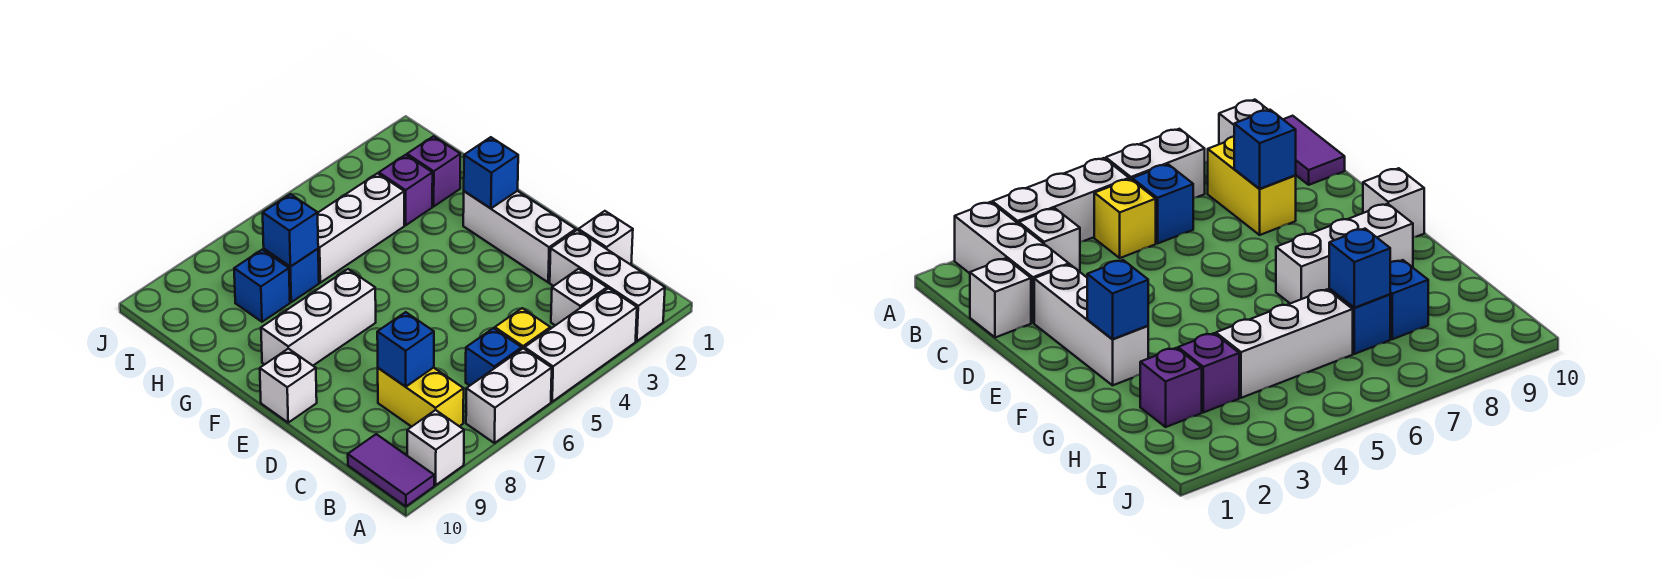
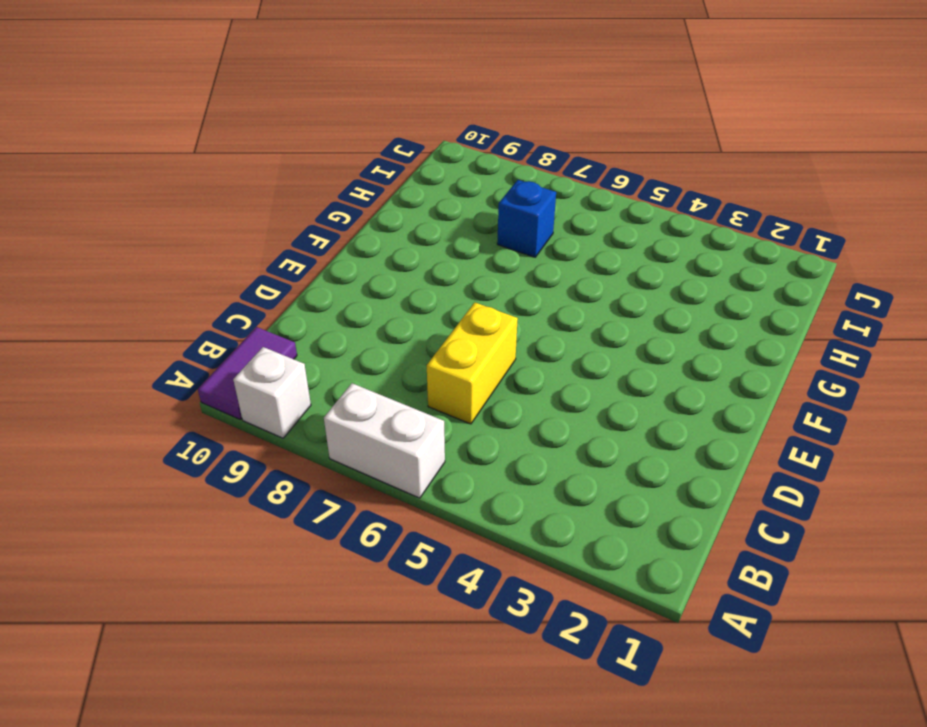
yellow 1x2 brick [427,303,518,424] -> yellow 1x2 brick moved to [378,368,464,427]
none -> white 1x3 brick [550,230,665,341]
none -> white 1x3 brick [525,288,637,402]
none -> white 1x1 brick [551,269,607,325]

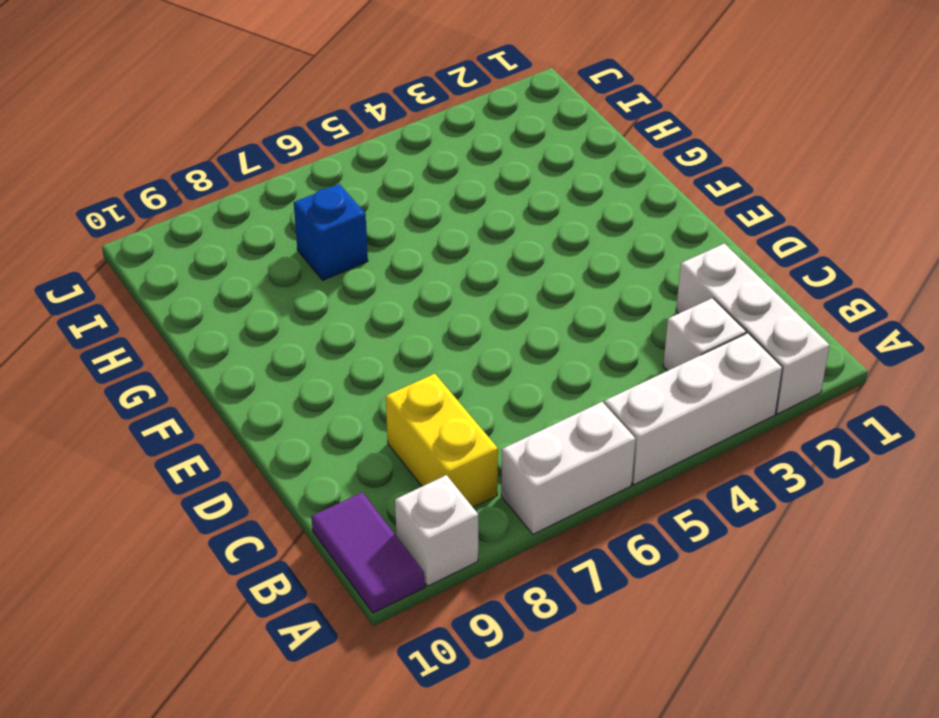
none -> yellow 1x1 brick [494,308,550,349]
none -> blue 1x1 brick [466,328,522,385]
none -> white 1x1 brick [578,211,633,265]

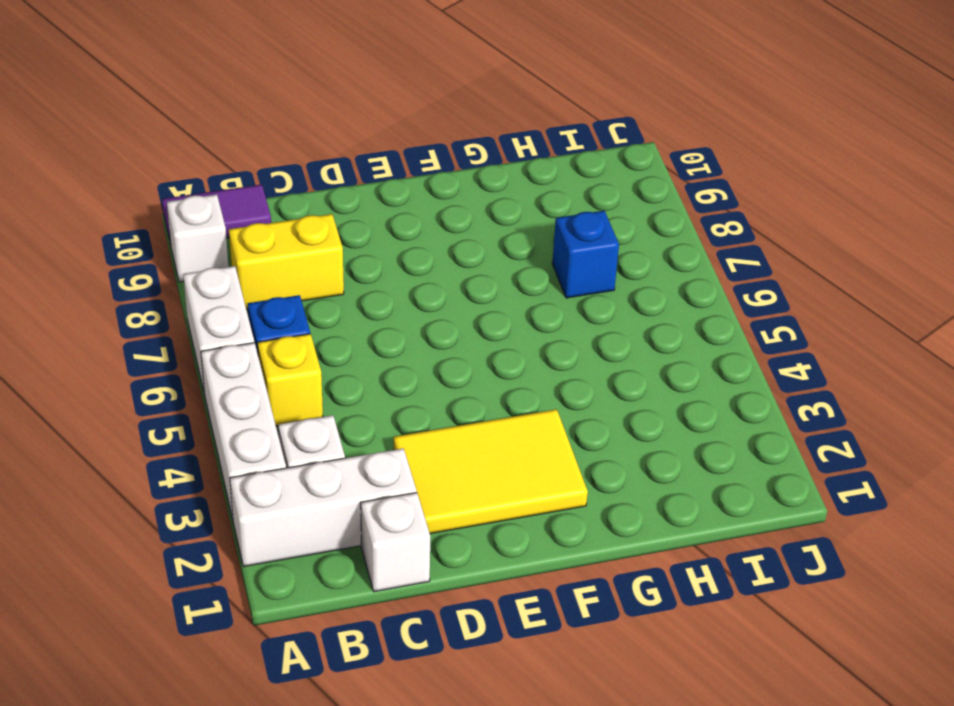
yellow 2x3 tile [394,409,588,534] -> white 1x3 brick [463,191,576,282]
none -> white 1x1 brick [260,349,317,423]
none -> white 1x3 brick [261,269,376,365]
none -> purple 1x1 brick [407,136,460,206]

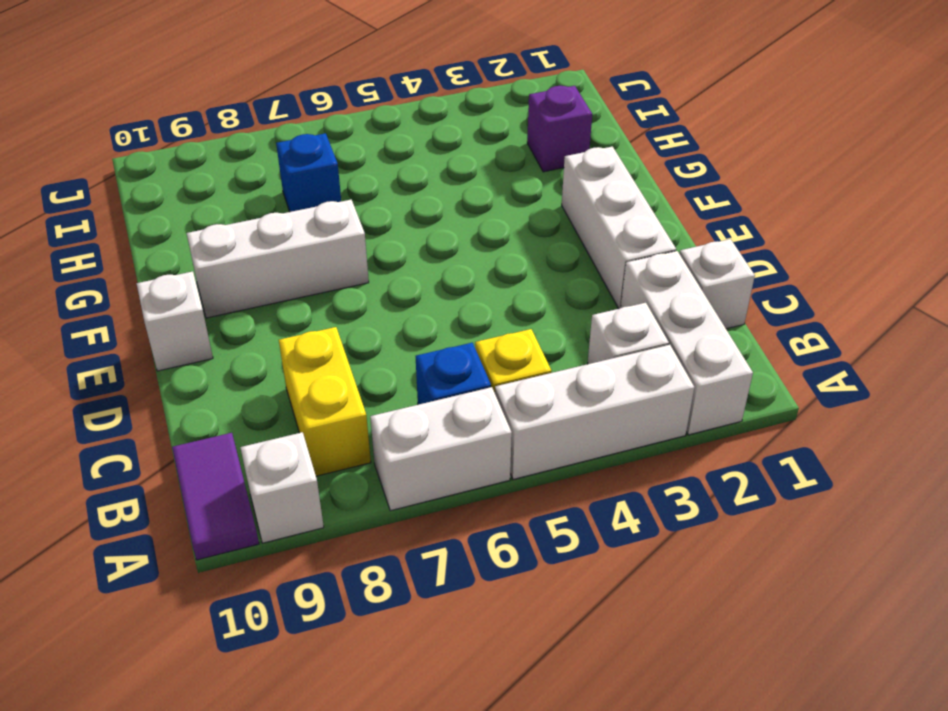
none -> purple 1x1 brick [379,155,433,225]
none -> white 1x3 brick [318,173,404,283]
none -> blue 1x1 brick [234,250,290,322]

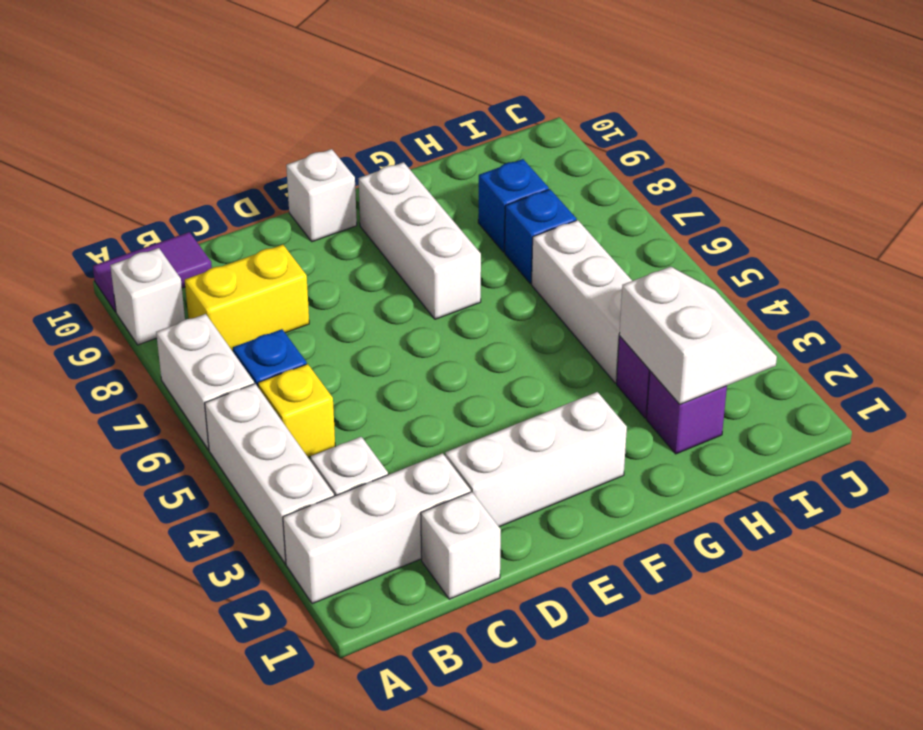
white 2x2 slope [619,266,777,404] -> none
none -> blue 1x1 brick [377,312,434,387]
none -> blue 1x1 brick [464,137,518,208]
none -> blue 1x1 brick [263,194,318,267]

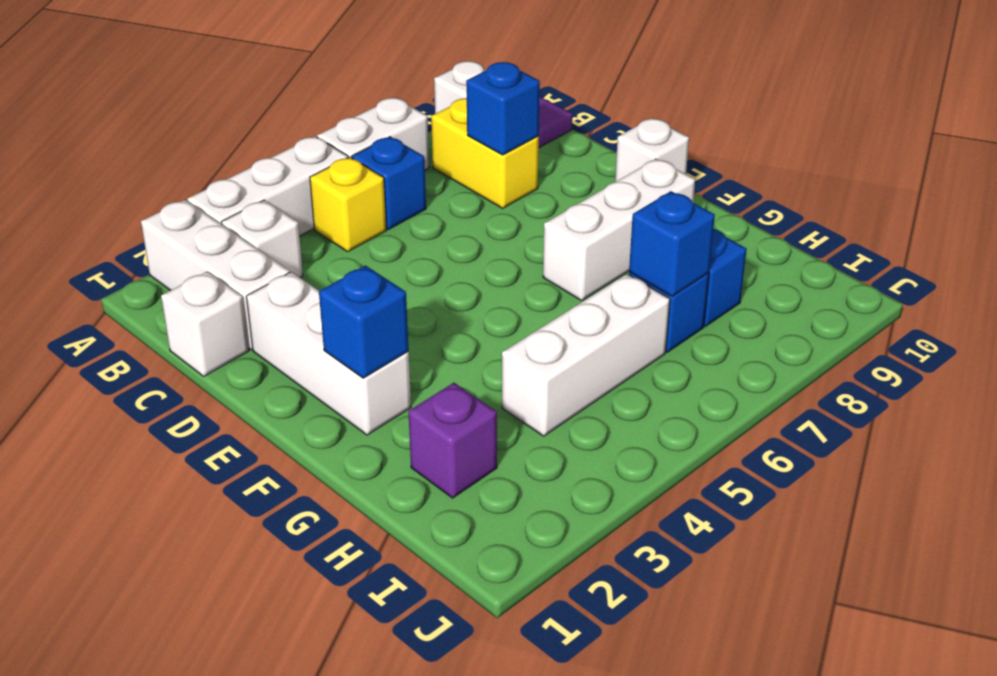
none -> purple 1x1 brick [379,155,433,225]

